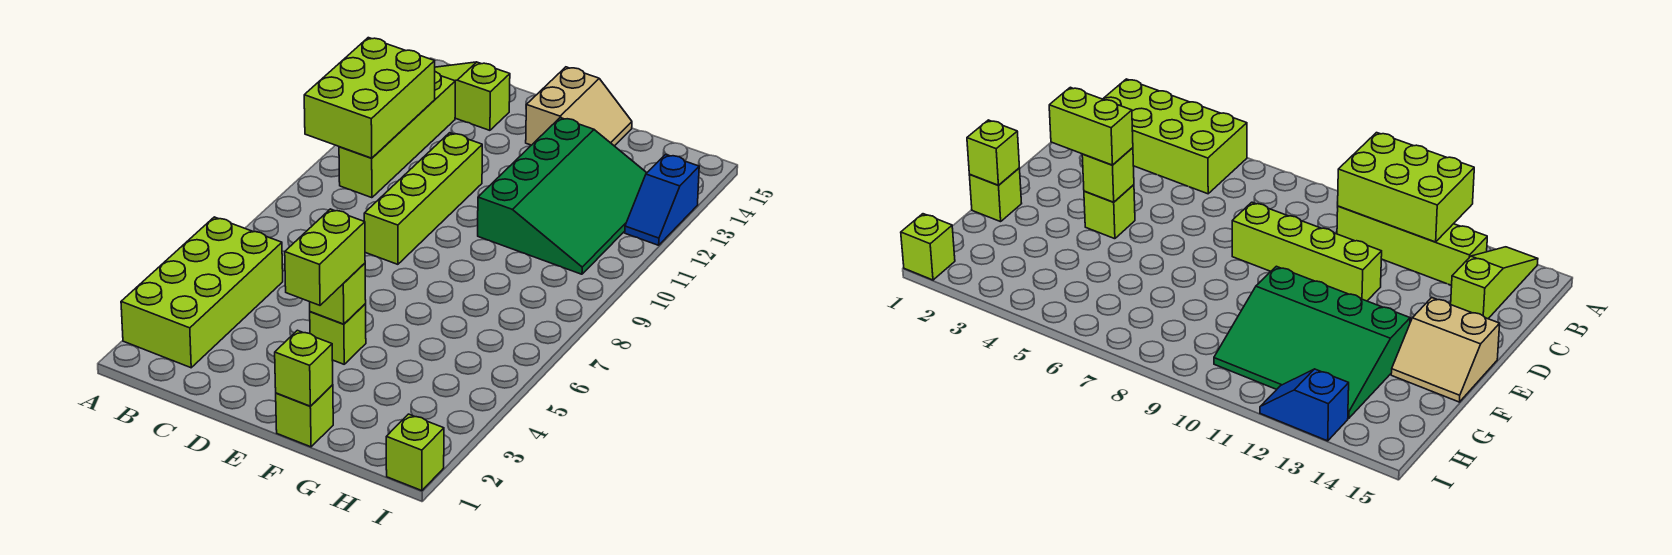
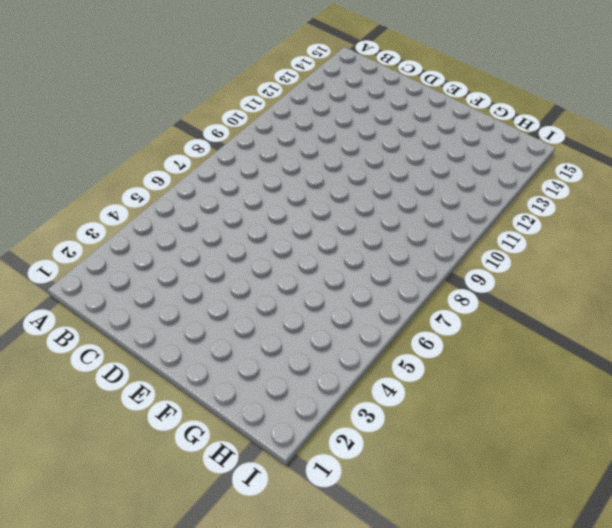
none -> lime 2x4 brick [121,217,283,368]
none -> lime 1x3 slope [435,62,510,130]
none -> lime 1x4 brick [339,72,455,198]

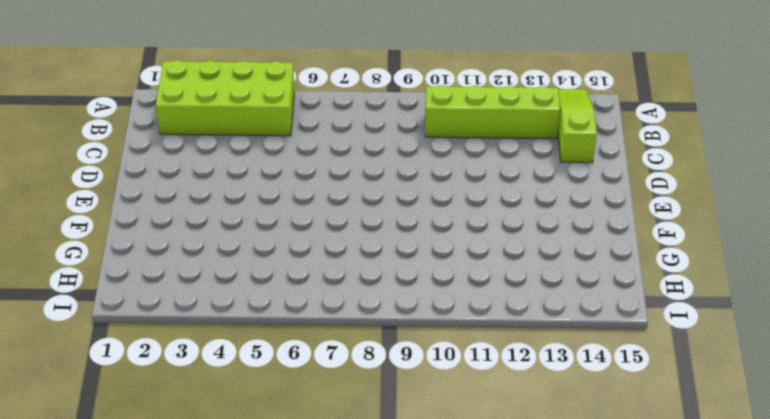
none -> lime 1x4 brick [364,133,482,264]
none -> lime 1x1 brick [310,304,366,364]
none -> tan 2x2 slope [526,67,632,146]

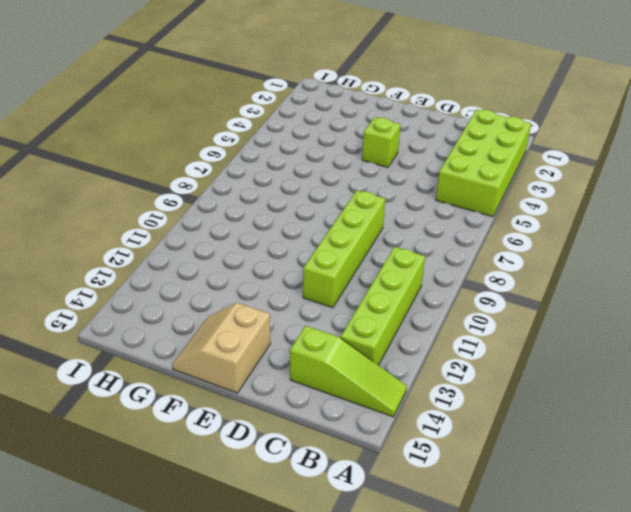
none -> lime 1x1 brick [276,385,333,447]
none -> green 3x4 slope [478,118,646,274]
none -> lime 1x1 brick [386,414,444,491]

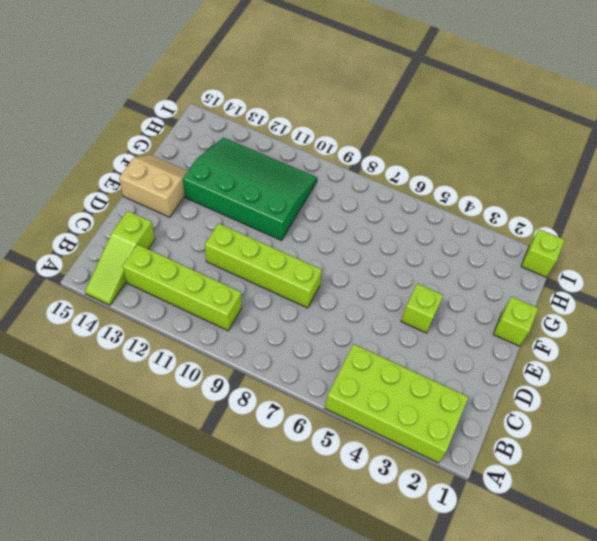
none -> blue 1x2 slope [625,155,699,245]
none -> lime 2x3 brick [304,38,435,158]
none -> lime 1x1 brick [310,263,366,324]

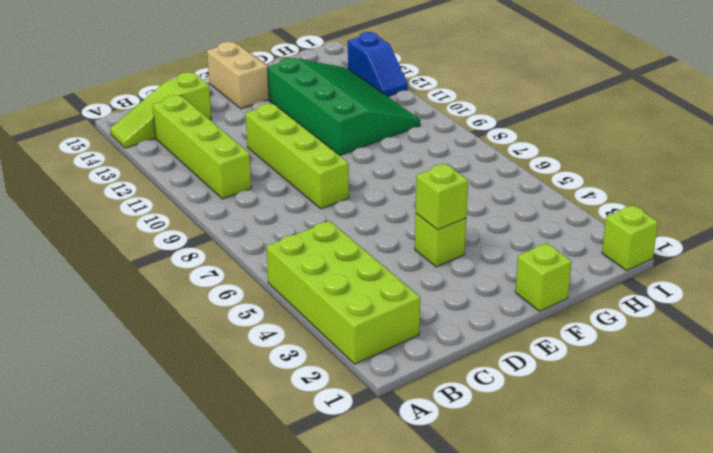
none -> lime 2x3 brick [304,38,435,158]
none -> lime 1x1 brick [275,330,333,406]
none -> lime 1x2 brick [285,209,365,305]

